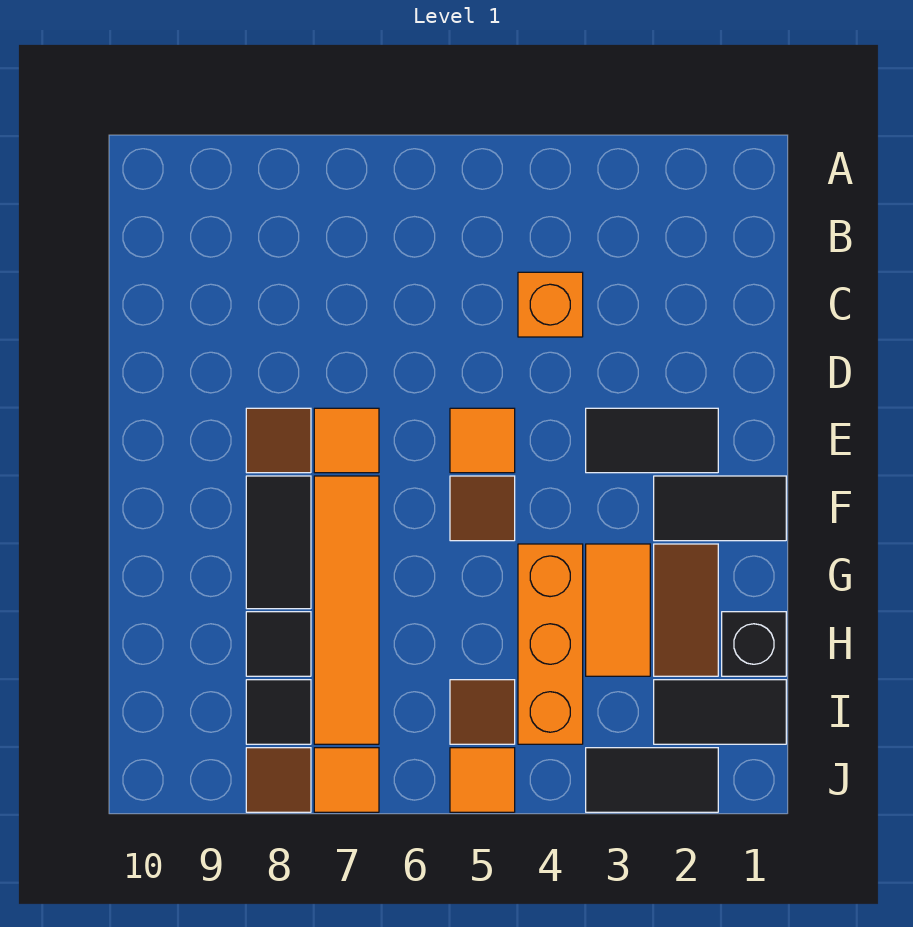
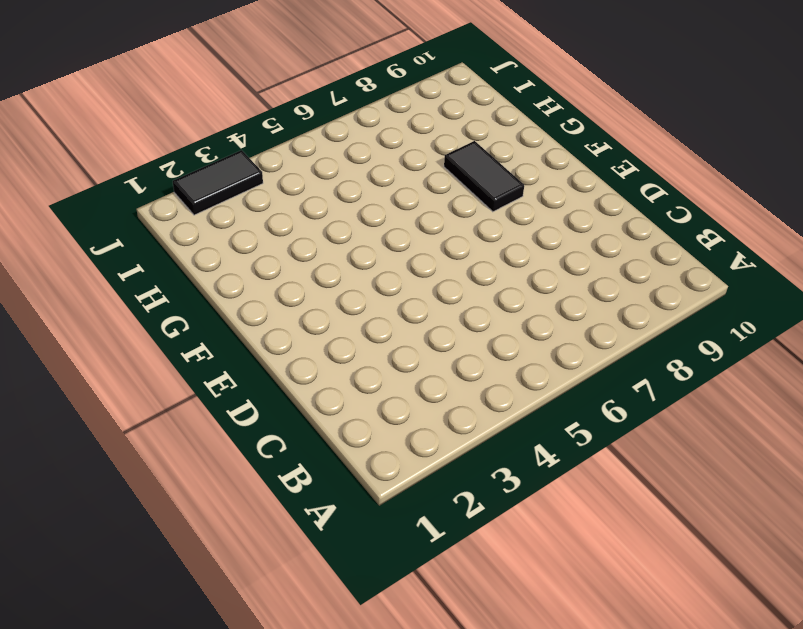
none -> orange 1x1 brick [518,272,583,337]
none -> black 1x2 tile [586,408,718,473]
none -> orange 1x1 tile [450,408,515,473]

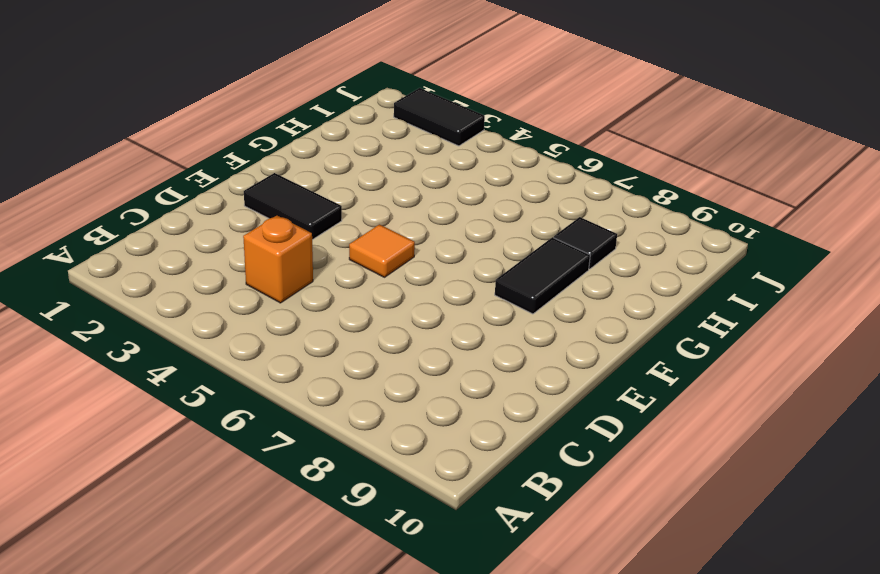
none -> orange 1x1 tile [314,408,379,473]
none -> brown 1x1 tile [246,408,311,473]
none -> black 1x2 tile [654,476,786,541]

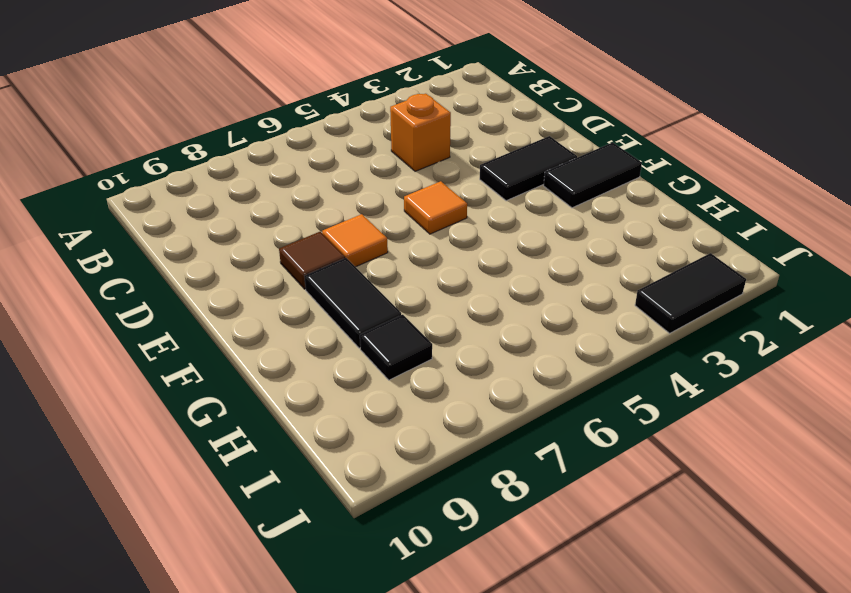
none -> brown 1x1 tile [450,476,515,541]
none -> orange 1x4 tile [314,476,379,744]
none -> brown 1x2 tile [654,544,718,676]

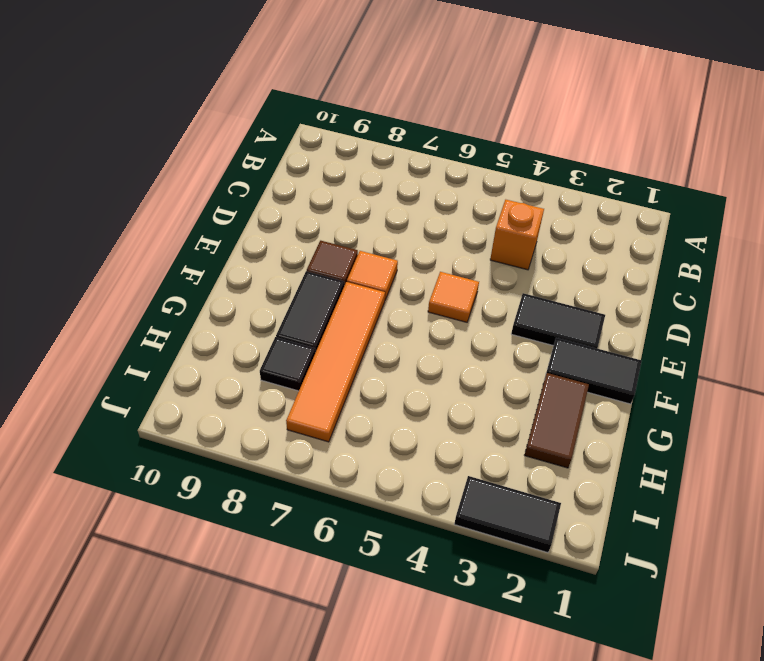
none -> brown 1x1 tile [450,476,515,541]
none -> orange 1x2 tile [586,544,650,676]
none -> orange 1x3 brick [518,544,583,744]

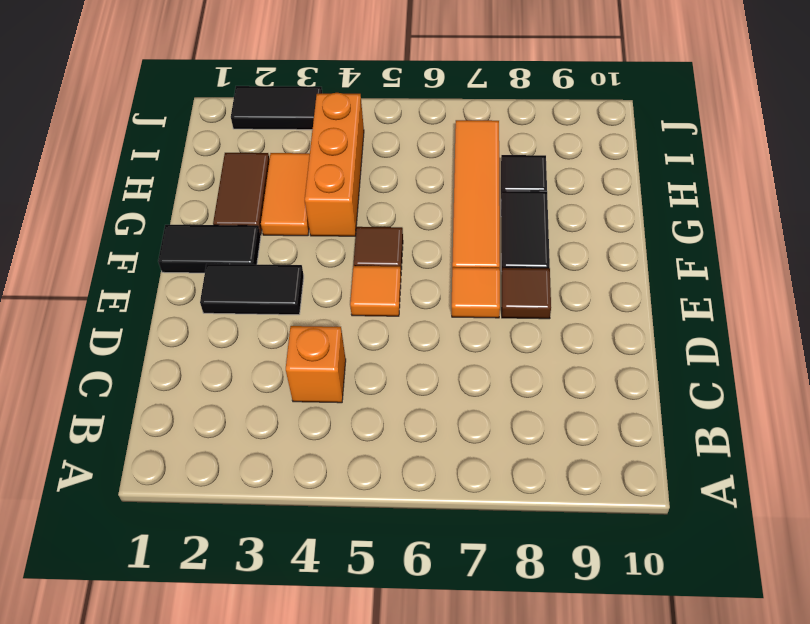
none -> black 1x1 brick [722,612,786,676]
none -> black 1x2 tile [654,680,786,744]
none -> brown 1x1 tile [450,680,515,744]

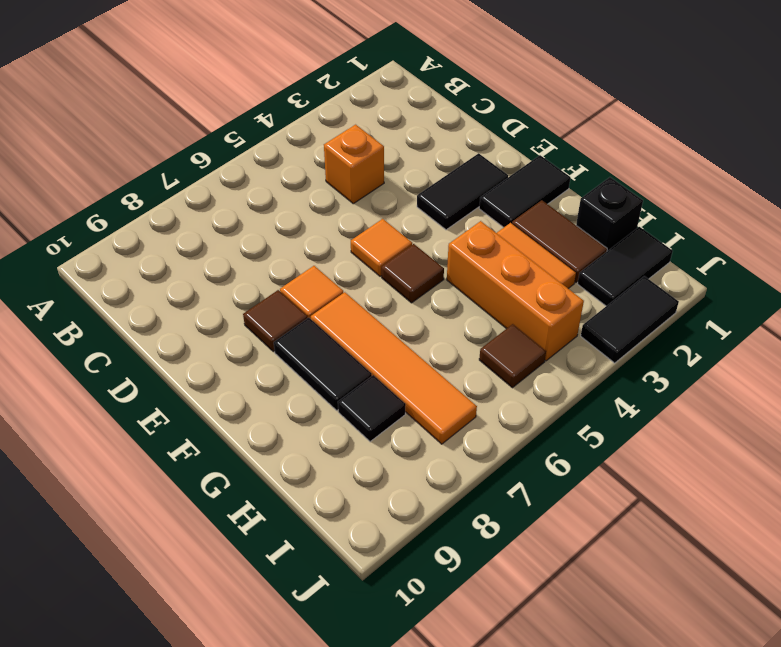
none -> black 1x1 tile [246,680,311,744]
none -> orange 1x1 tile [450,748,515,812]
none -> orange 1x1 tile [314,748,379,812]

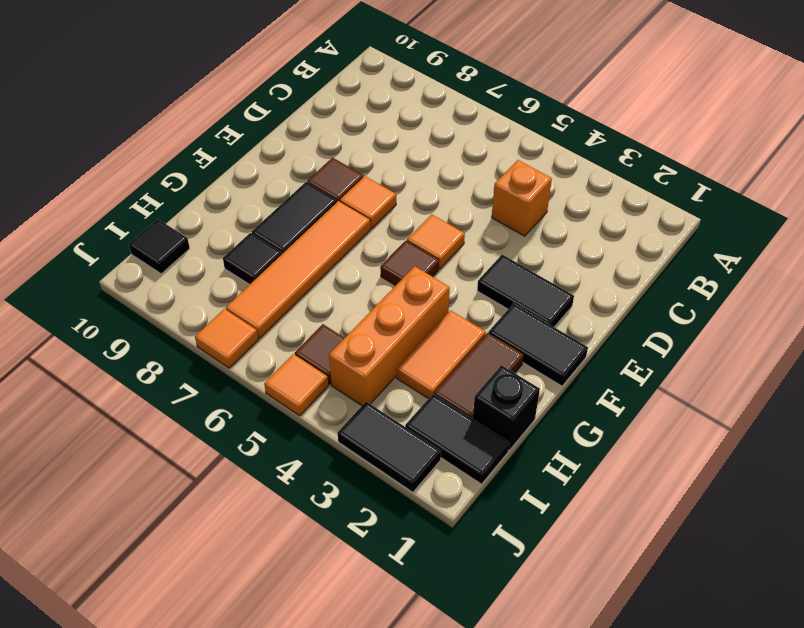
black 1x1 tile [129,219,190,274] -> black 1x1 tile moved to [246,680,311,744]
none -> brown 1x1 tile [246,748,311,812]

